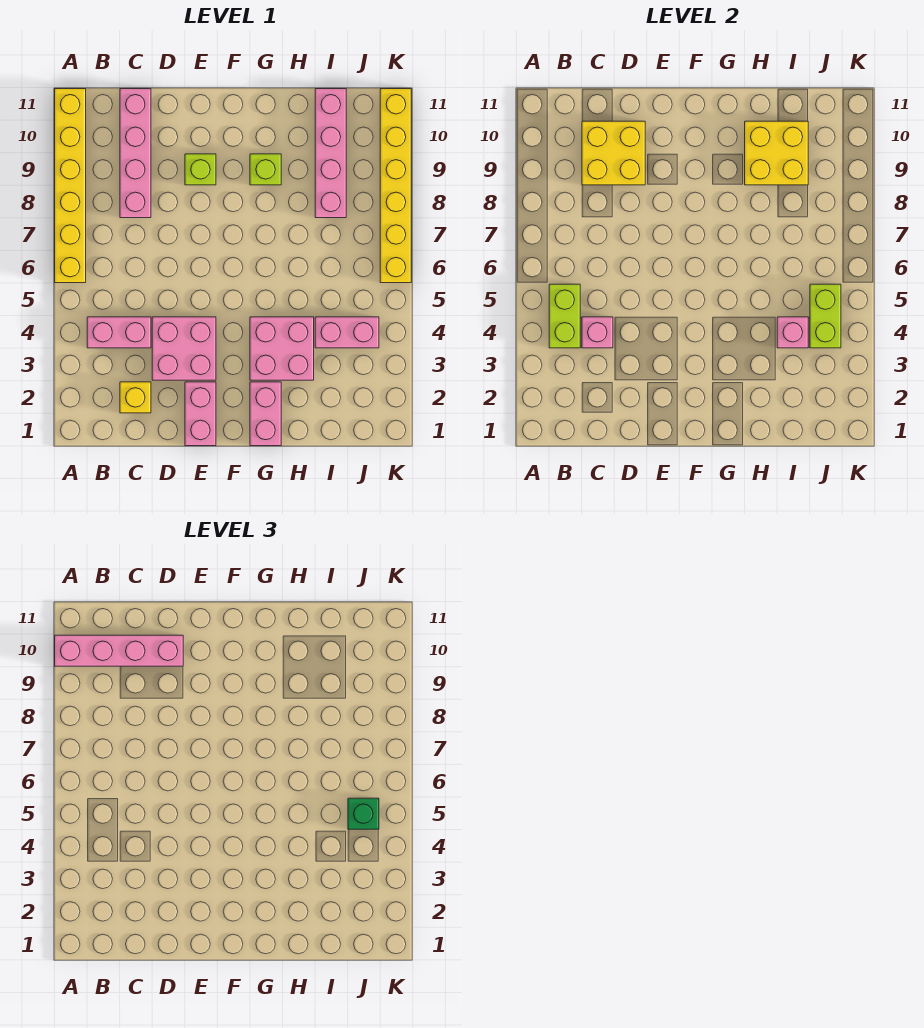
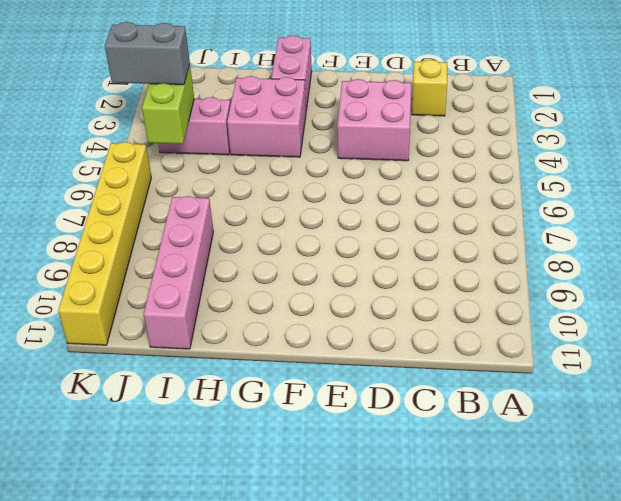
grey 1x2 brick [105,22,190,85] -> none
none -> yellow 1x6 brick [55,89,86,283]
none -> pink 1x2 brick [87,317,151,348]
none -> pink 1x4 brick [120,89,151,218]

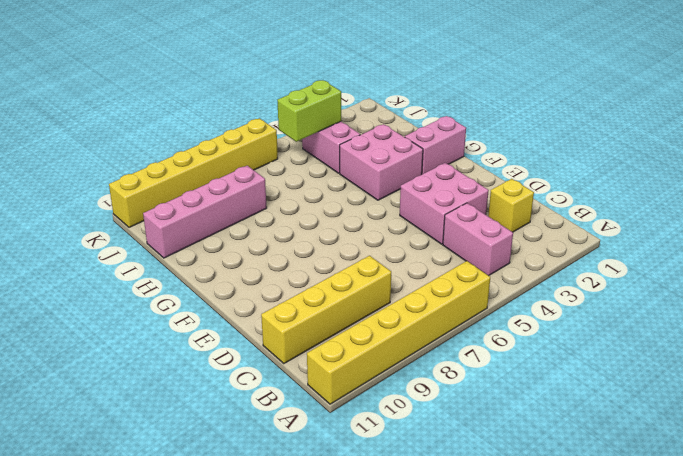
yellow 1x4 brick [261,256,391,364] -> pink 1x4 brick [120,89,151,218]
none -> pink 1x2 brick [185,382,216,446]
none -> lime 1x1 brick [185,154,216,185]
none -> lime 1x1 brick [250,154,281,185]

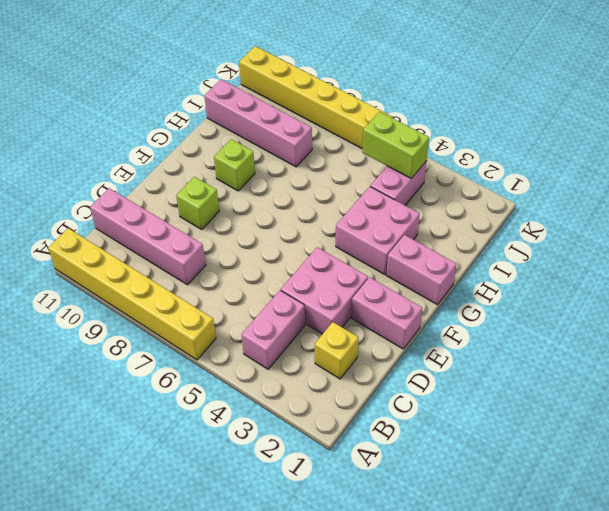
none -> lime 1x2 brick [549,284,580,348]
none -> pink 1x1 brick [582,317,613,348]
none -> yellow 2x2 brick [582,121,645,185]

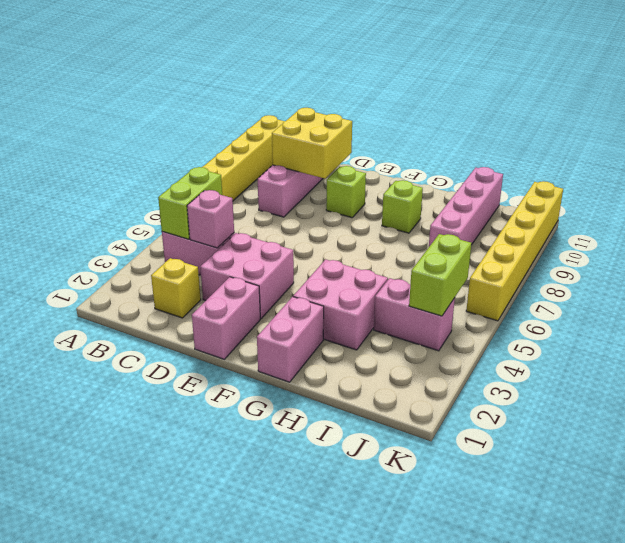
none -> yellow 2x2 brick [745,121,808,185]
none -> pink 1x1 brick [777,317,808,348]
none -> pink 1x4 brick [55,635,183,666]

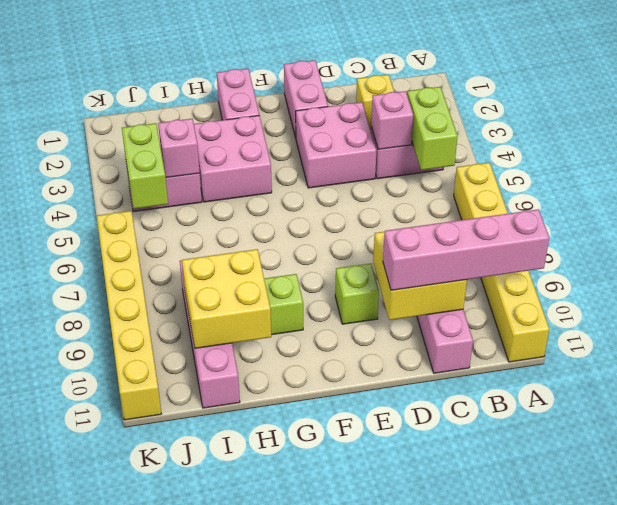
none -> green 1x1 brick [348,798,379,829]

